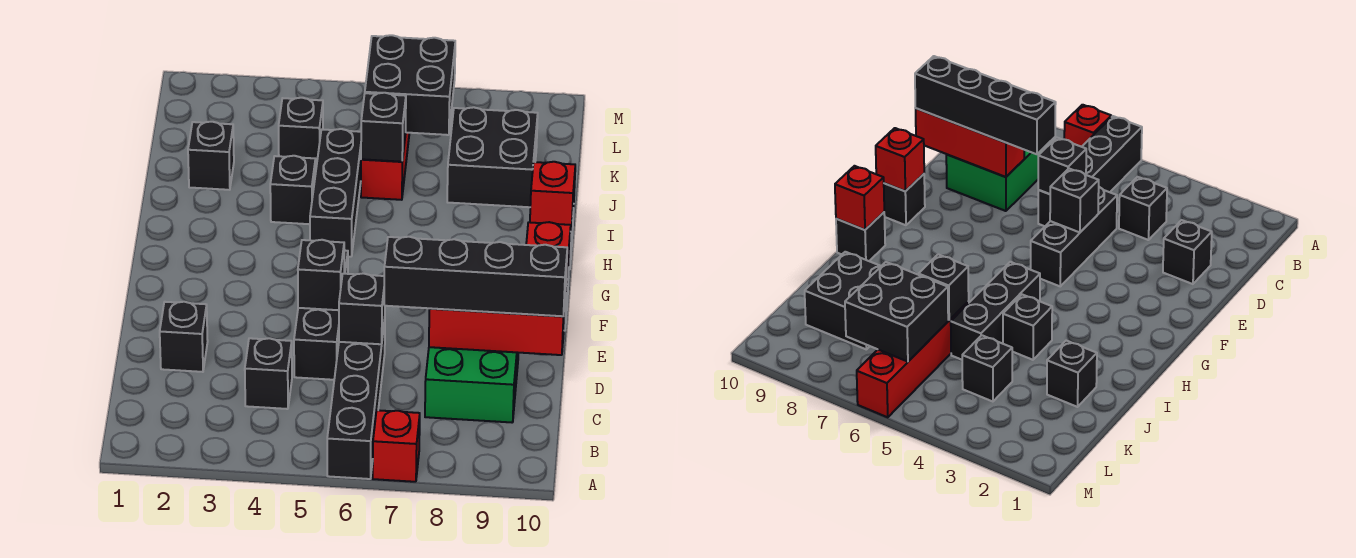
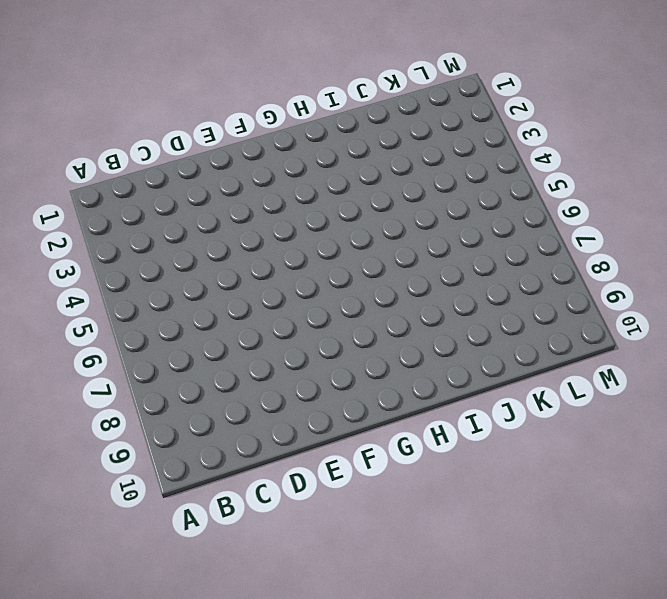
none -> black 1x4 brick [327,320,385,479]
none -> red 1x1 brick [373,410,420,482]
none -> black 1x1 brick [245,338,292,409]

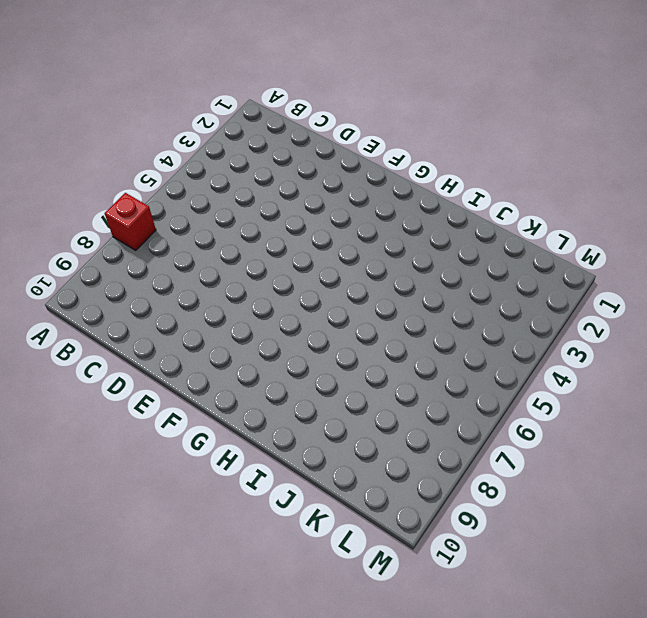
none -> black 1x4 brick [327,320,385,479]
none -> black 1x1 brick [245,338,292,409]
none -> green 2x2 brick [425,347,518,422]

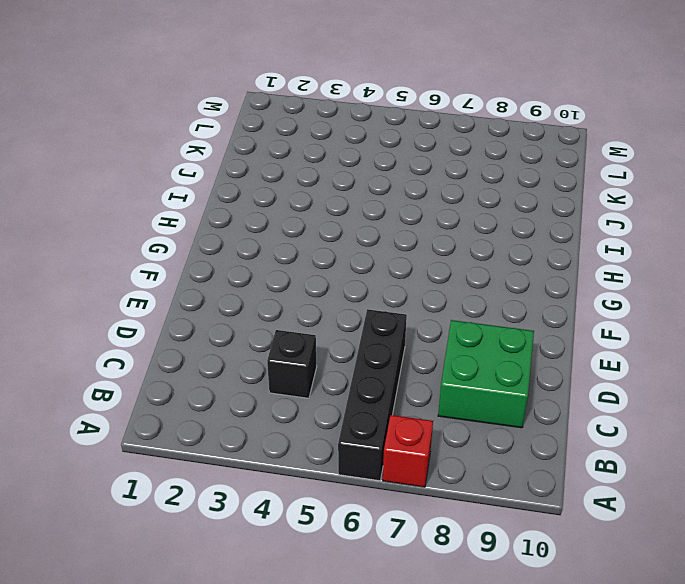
none -> black 1x1 brick [160,302,208,372]
none -> black 1x3 brick [294,250,348,380]
none -> black 1x1 brick [884,174,925,225]

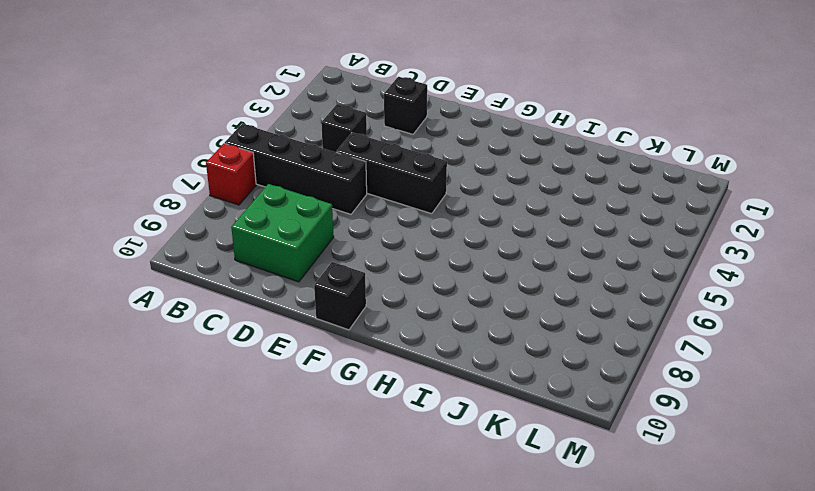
none -> black 1x3 brick [310,129,361,257]
none -> black 1x1 brick [836,212,885,261]
none -> black 1x1 brick [270,156,316,224]

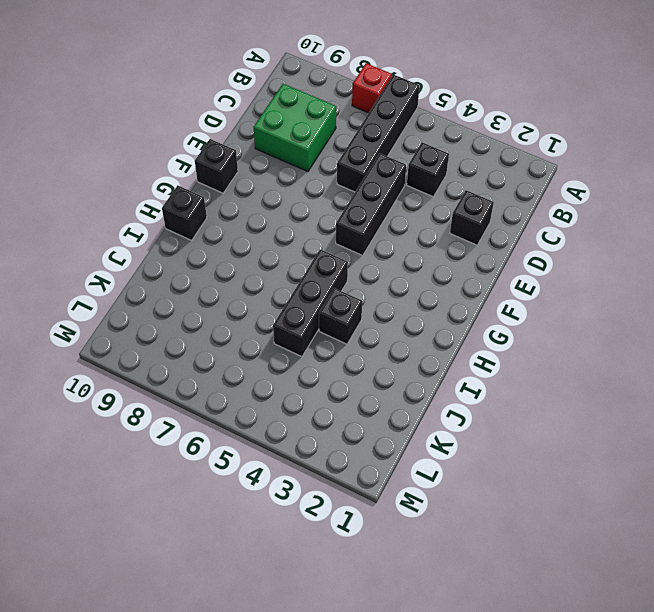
none -> black 1x1 brick [188,122,234,190]
none -> red 1x4 brick [361,133,409,200]
none -> black 2x2 brick [447,107,538,207]

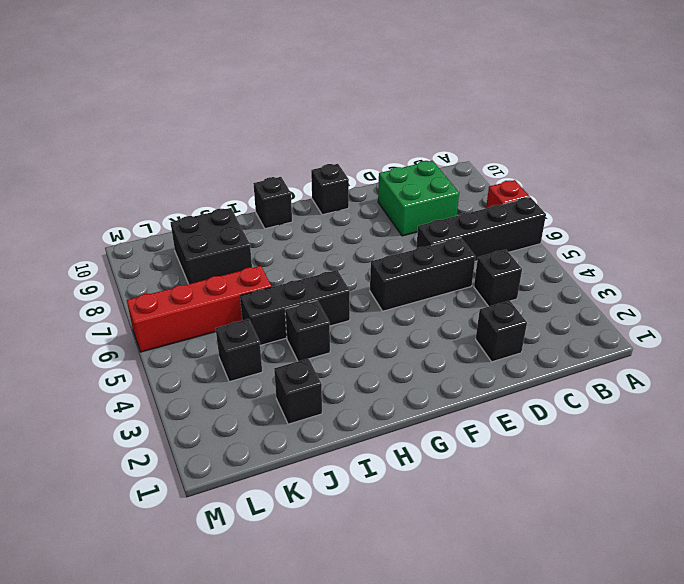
none -> black 1x1 brick [339,273,385,344]
none -> red 1x3 brick [429,291,566,355]
none -> black 1x1 brick [298,240,344,310]

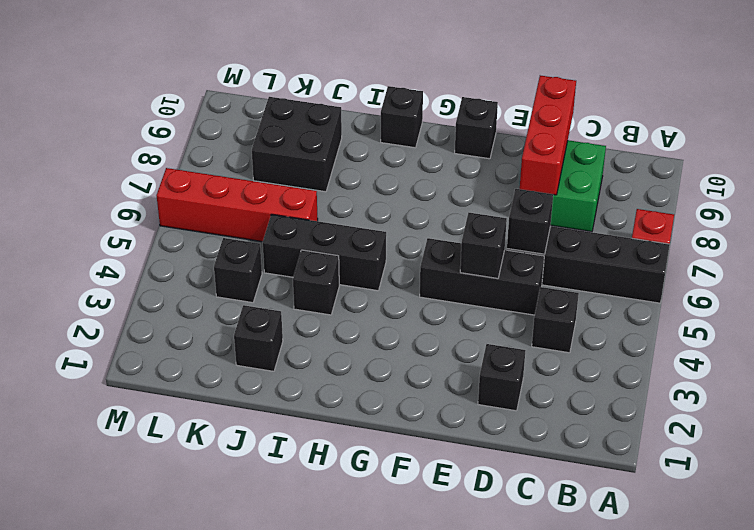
none -> red 1x1 brick [526,222,571,293]
none -> red 1x1 brick [530,162,575,231]
none -> black 1x1 brick [361,93,406,162]

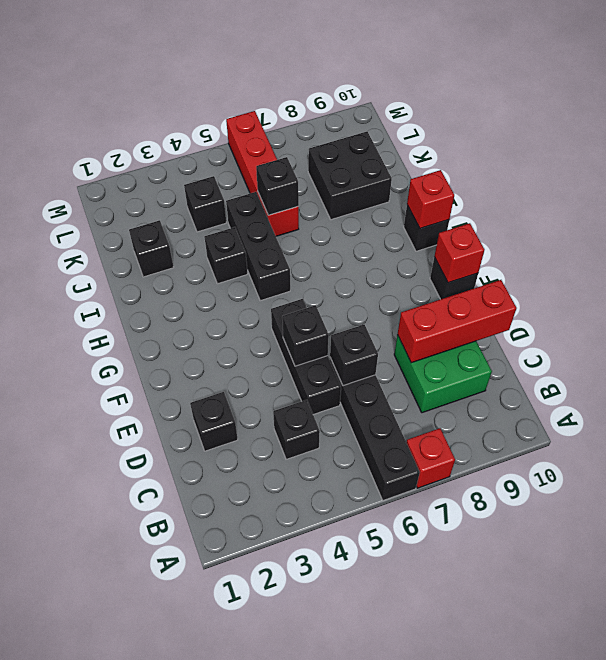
none -> black 2x2 brick [365,35,455,135]
none -> black 1x4 brick [384,237,567,316]

